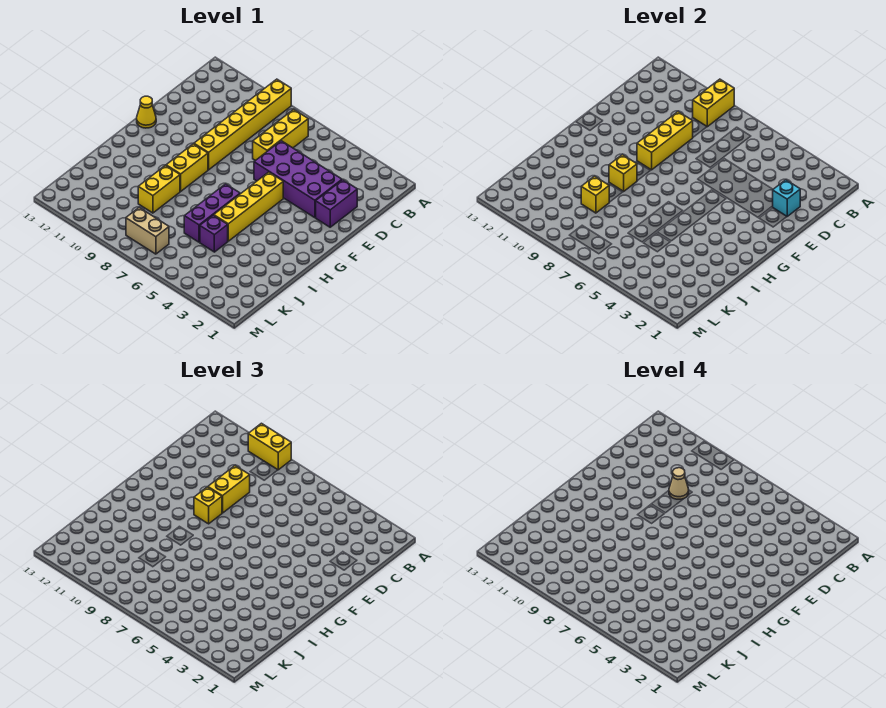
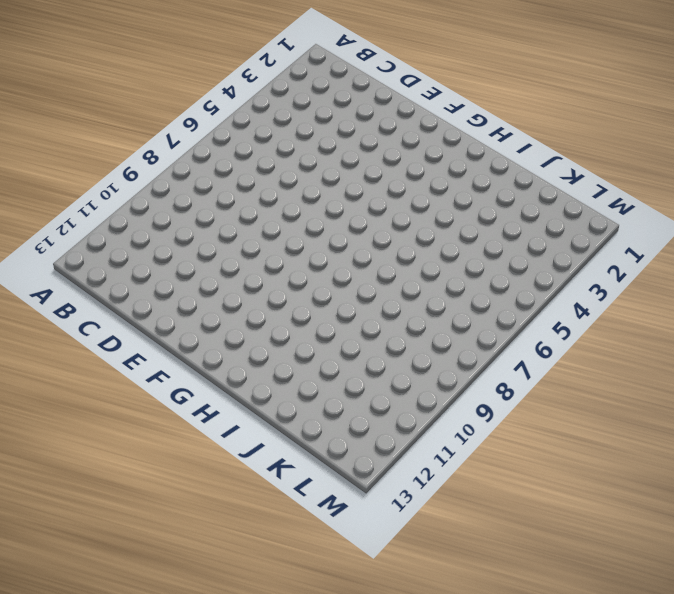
none -> yellow 1x6 brick [194,79,291,170]
none -> yellow 1x3 brick [253,109,308,161]
none -> purple 1x2 brick [316,180,357,227]

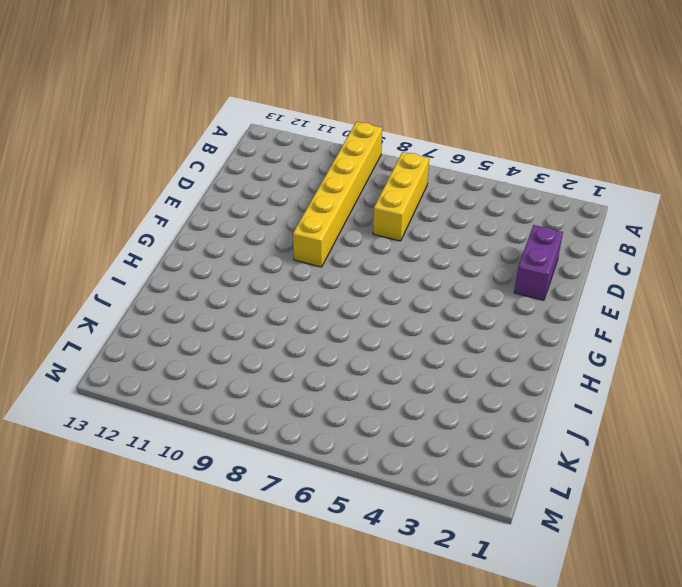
none -> purple 2x4 brick [254,141,342,218]
none -> yellow 1x4 brick [214,172,283,241]
none -> yellow 1x1 cone [137,96,156,128]

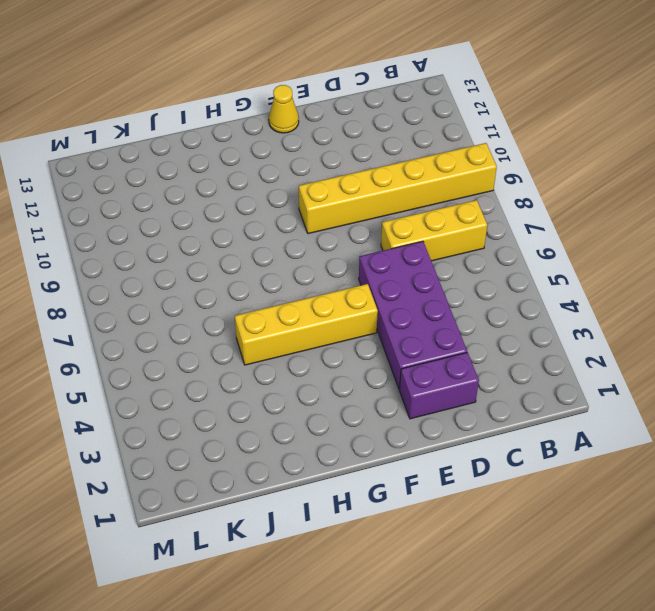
none -> yellow 1x2 brick [166,144,208,191]
none -> purple 1x3 brick [184,184,240,242]
none -> yellow 1x2 brick [138,166,180,213]

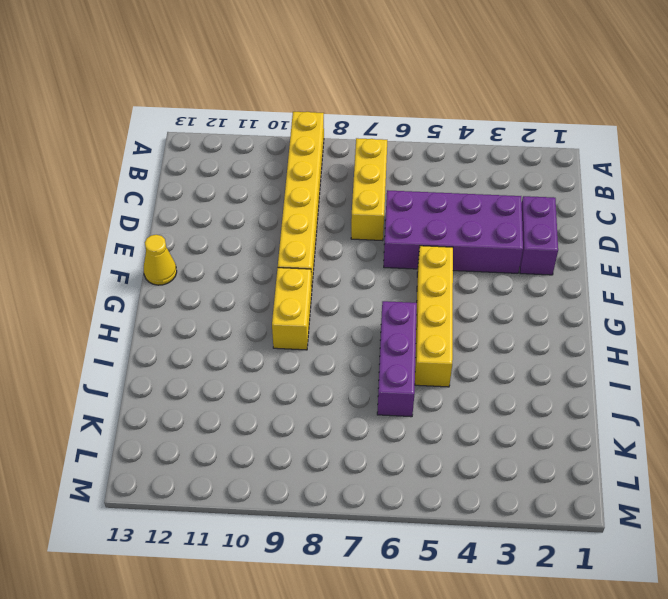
none -> yellow 1x2 brick [138,166,180,213]
none -> purple 1x1 brick [200,215,228,252]
none -> tan 1x2 brick [126,208,169,254]

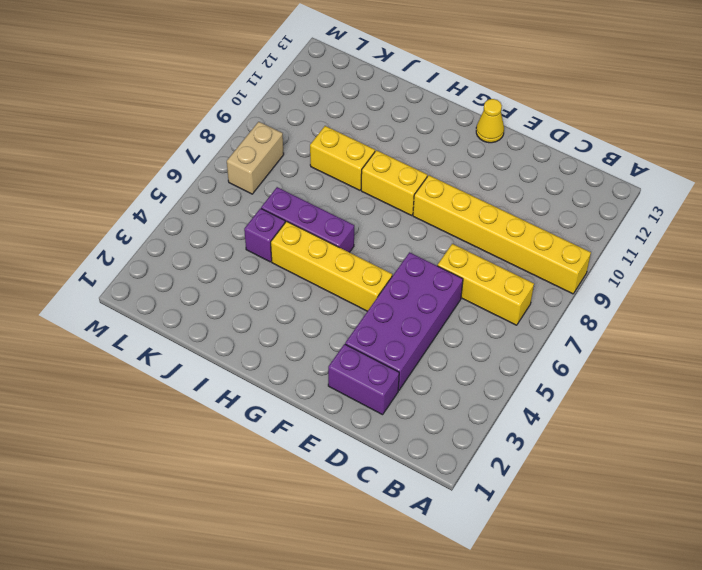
none -> yellow 1x2 brick [693,79,734,127]
none -> cyan 1x1 brick [773,180,800,216]
none -> yellow 1x3 brick [637,112,693,170]

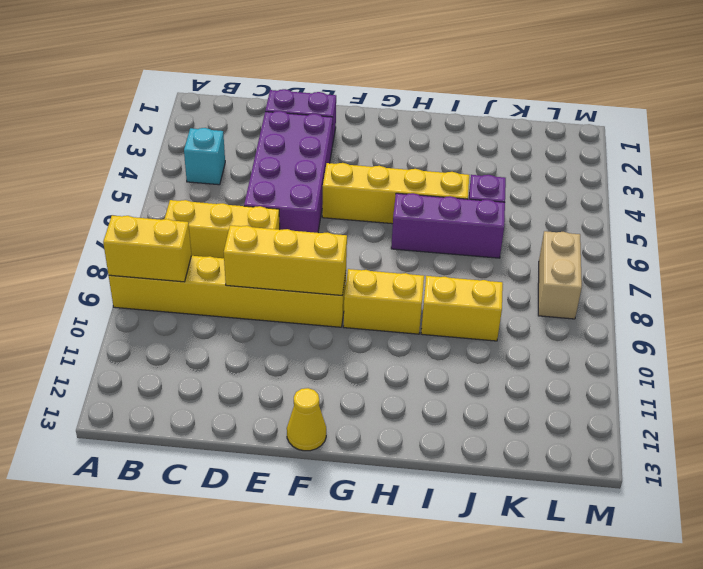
cyan 1x1 brick [184,128,225,185] -> cyan 1x1 brick moved to [773,180,800,216]
none -> yellow 1x1 brick [609,155,637,191]
none -> yellow 1x1 brick [581,176,609,213]
none -> yellow 1x2 brick [248,423,291,470]

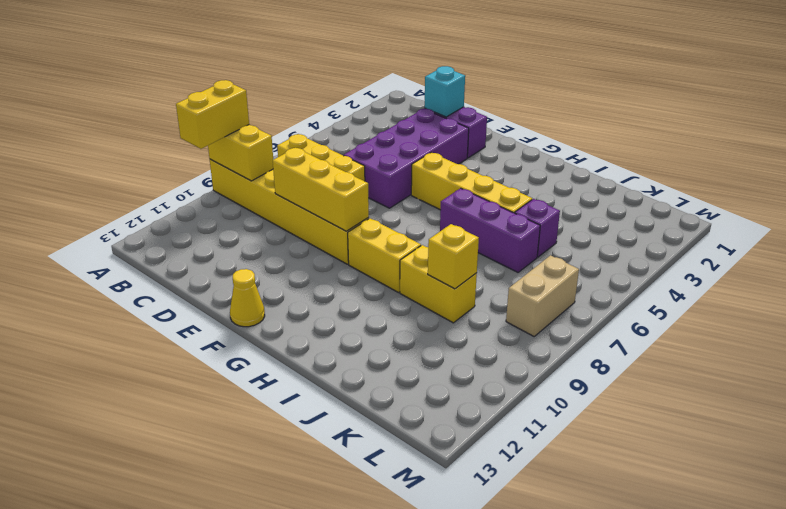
none -> yellow 1x1 brick [609,155,637,191]
none -> yellow 1x2 brick [208,466,250,513]
none -> yellow 1x1 brick [194,487,222,524]

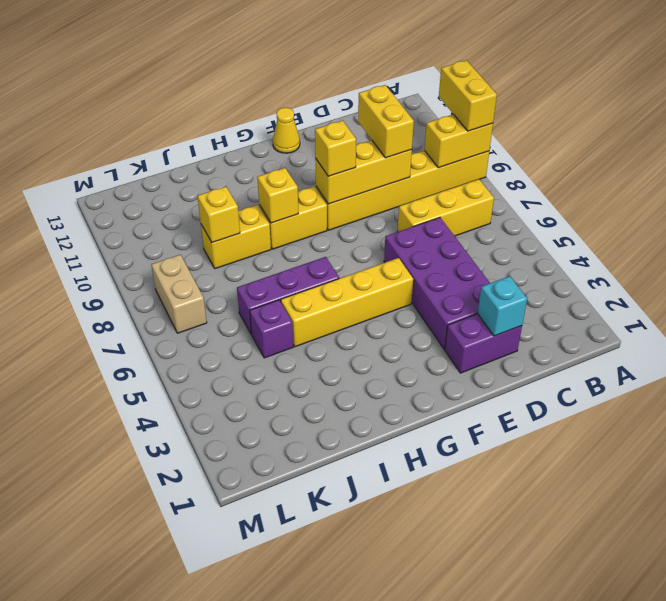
yellow 1x2 brick [358,85,414,158] -> yellow 1x2 brick turned to [208,466,250,513]
none -> tan 1x1 cone [669,468,689,499]

